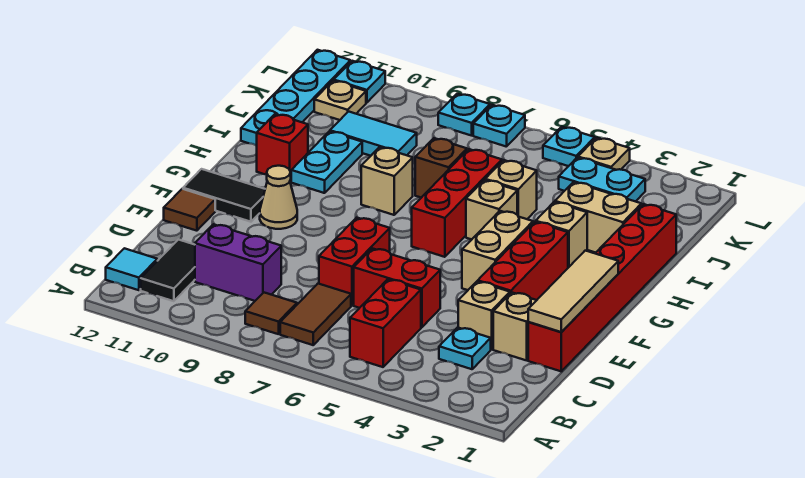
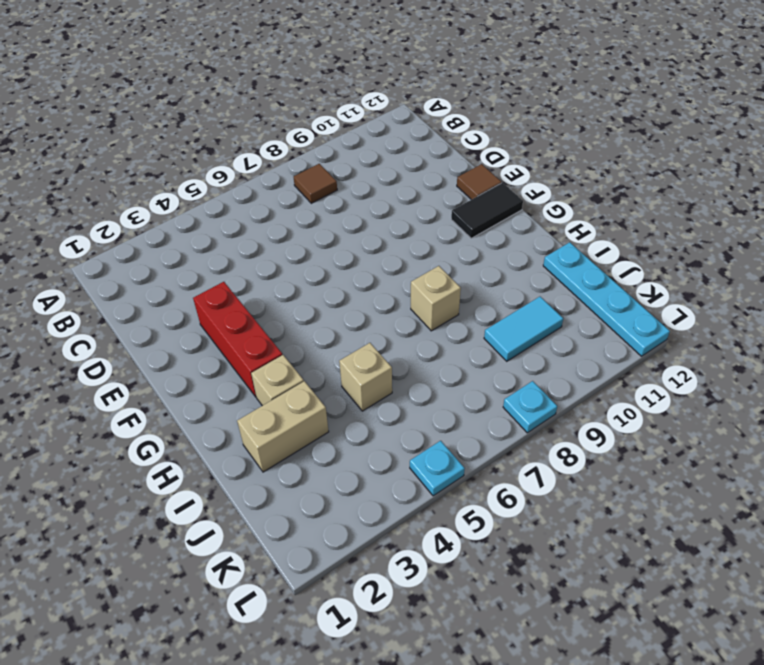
none -> red 1x2 brick [350,279,421,367]
none -> brown 1x2 tile [280,284,351,345]
none -> black 1x2 tile [141,240,195,301]
none -> cyan 1x1 tile [106,248,157,290]

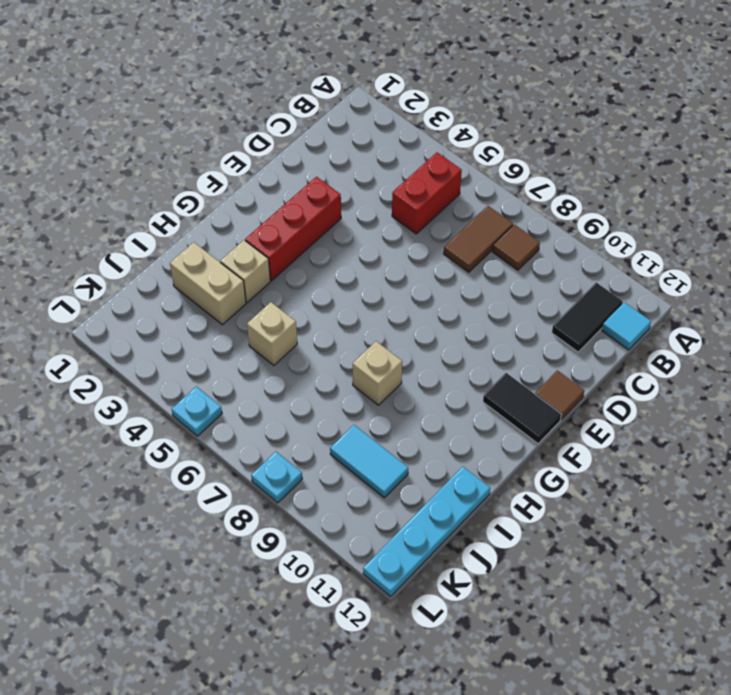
none -> cyan 1x1 plate [439,327,491,369]
none -> purple 1x2 brick [195,224,281,301]
none -> red 1x6 brick [528,204,676,371]
none -> tan 1x1 brick [493,292,537,360]

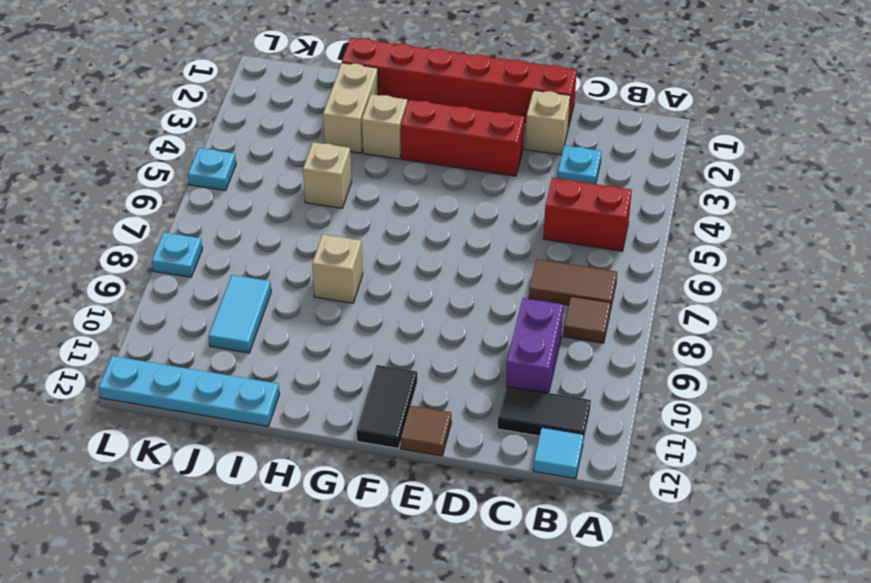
none -> tan 1x1 brick [458,281,510,349]
none -> red 1x2 brick [354,248,440,328]
none -> red 1x2 brick [319,218,390,305]
none -> tan 1x2 brick [462,211,533,290]

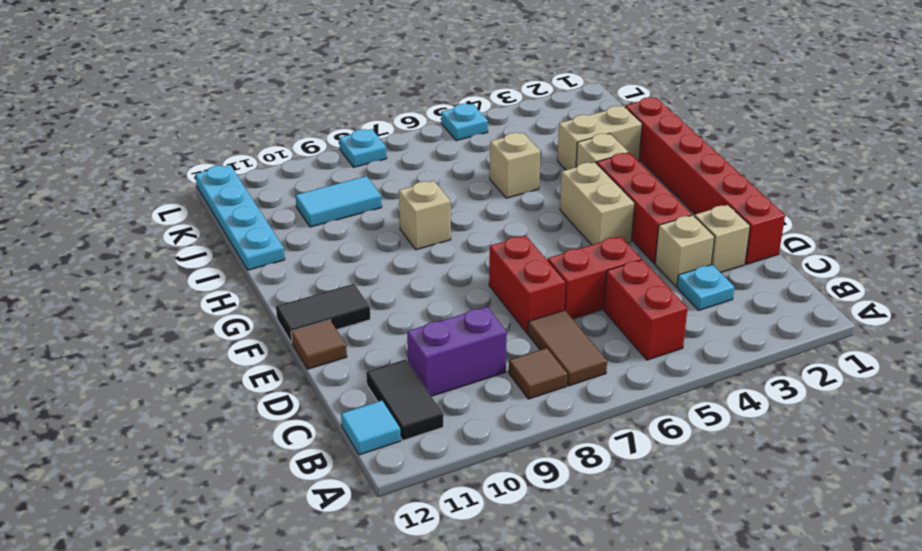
none -> tan 1x1 cone [260,166,297,229]
none -> red 1x3 brick [412,149,502,257]
none -> tan 1x1 brick [466,180,517,239]
none -> cyan 1x2 plate [291,131,362,193]

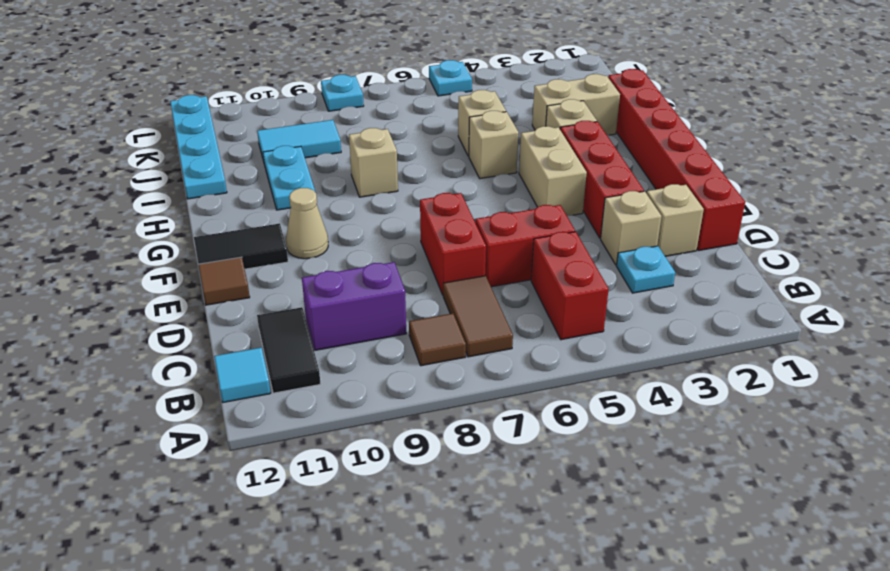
none -> red 1x3 brick [412,149,502,257]
none -> red 1x1 brick [257,114,308,181]
none -> brown 1x1 brick [415,138,467,198]
none -> cyan 1x2 plate [559,158,645,202]

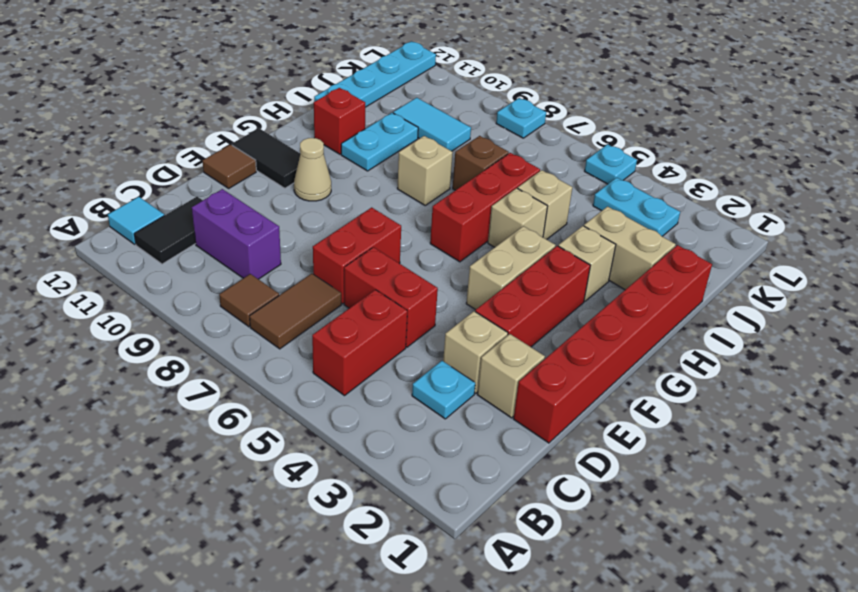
none -> tan 1x1 plate [314,81,366,120]
none -> tan 1x1 plate [578,138,630,170]
none -> cyan 1x1 plate [473,105,525,147]
none -> cyan 1x1 plate [334,61,385,103]

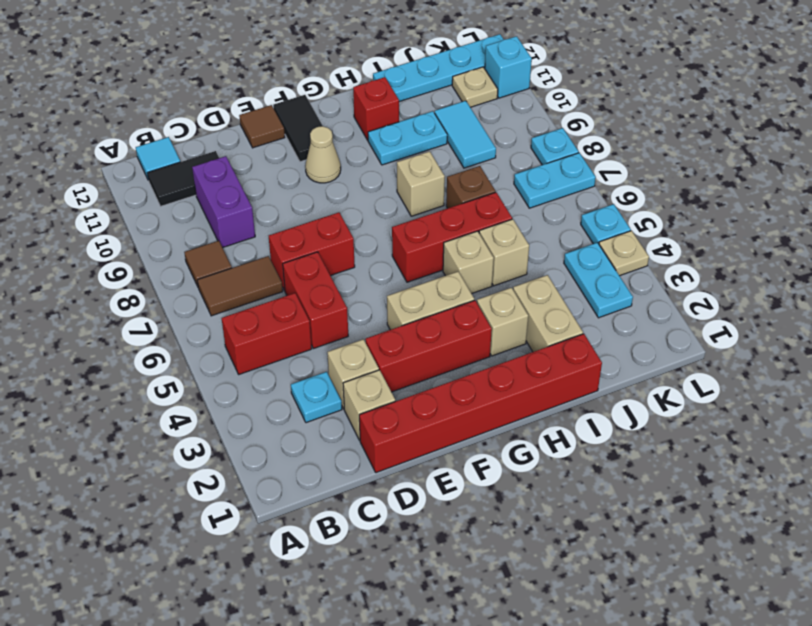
cyan 1x2 plate [514,153,596,208] -> cyan 1x1 plate [473,105,525,147]
cyan 1x1 brick [485,36,532,98] -> cyan 1x1 plate [334,61,385,103]
none -> tan 1x3 tile [528,251,618,332]

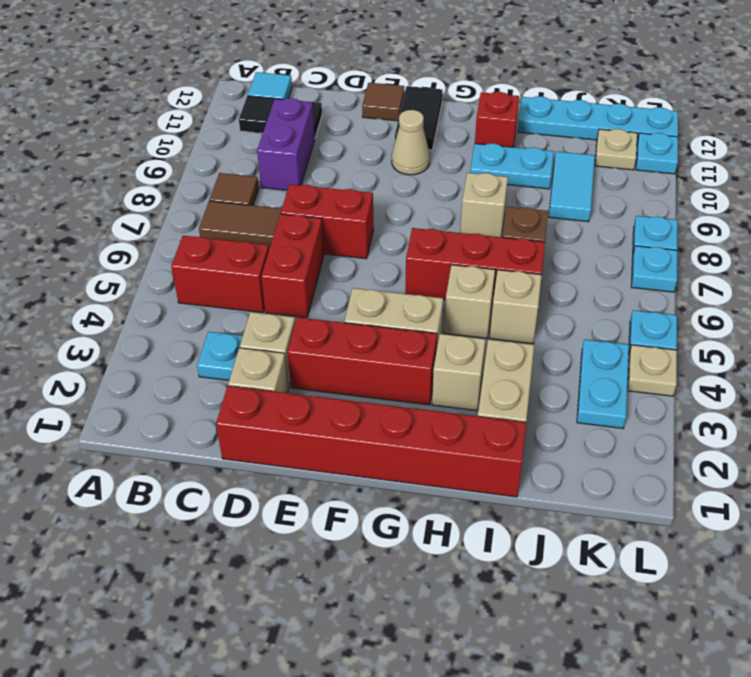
none -> tan 1x3 tile [528,251,618,332]

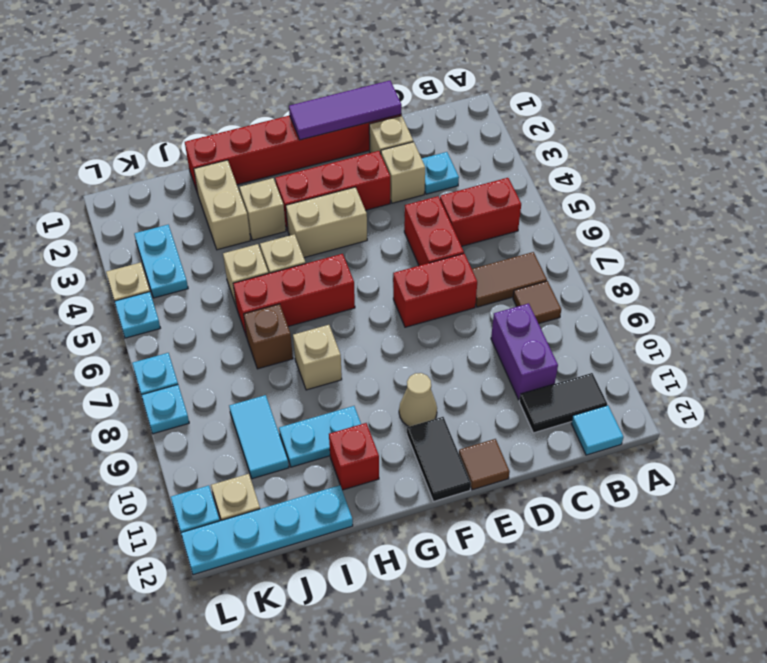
purple 1x3 tile [289,81,402,140] -> tan 1x3 tile [528,251,618,332]

